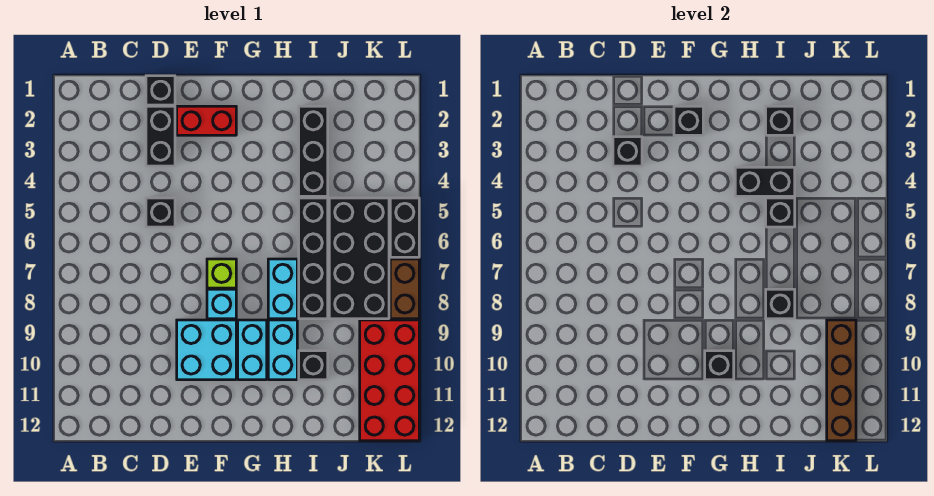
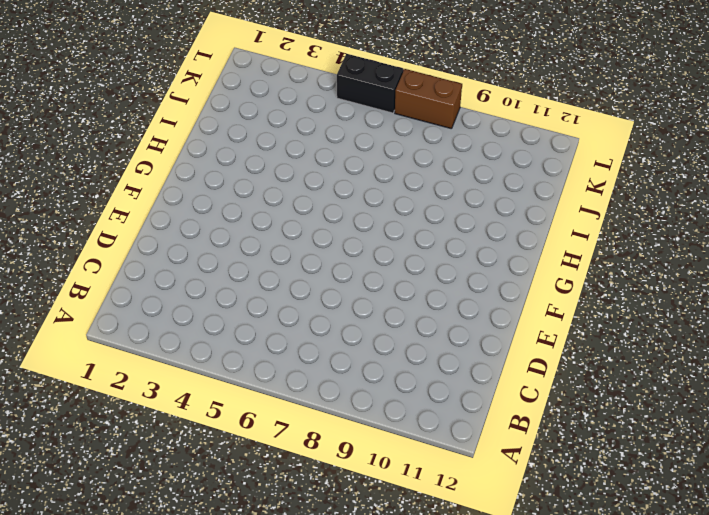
none -> black 1x1 brick [146,76,175,105]
none -> black 1x2 brick [146,106,175,166]
none -> black 1x1 brick [146,198,175,227]

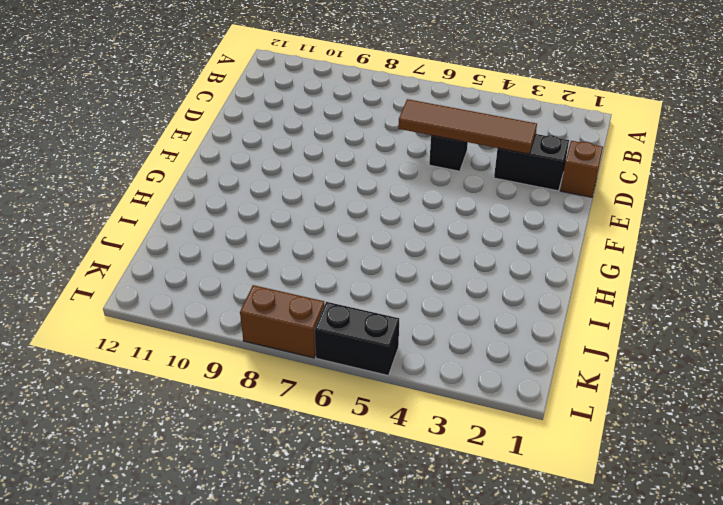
brown 1x1 brick [560,141,603,197] -> black 1x1 brick [146,76,175,105]
brown 1x4 tile [398,99,537,154] -> black 1x1 brick [613,137,642,166]
none -> red 1x2 brick [177,106,236,135]
none -> cyan 2x2 brick [177,320,236,380]
none -> lime 1x1 brick [207,259,236,288]

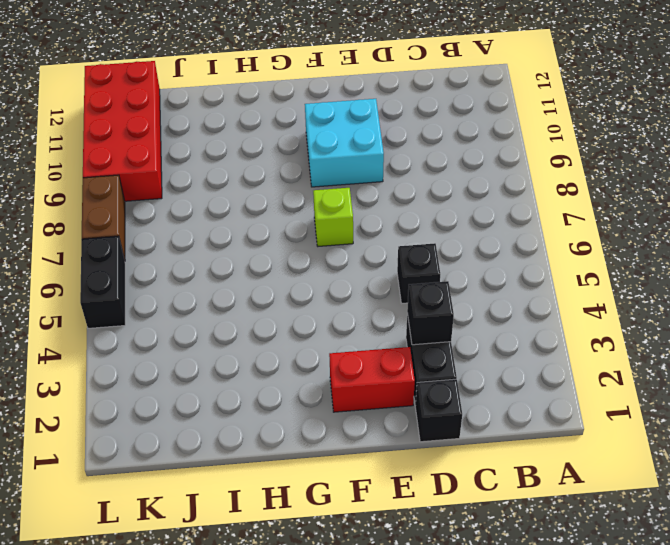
none -> cyan 1x1 brick [207,289,236,319]
none -> cyan 1x2 brick [238,320,267,380]
none -> cyan 1x2 brick [268,259,297,319]

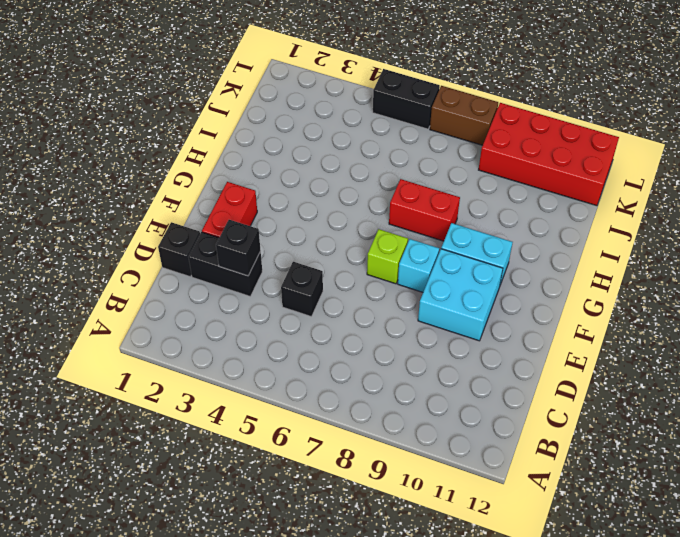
red 1x2 brick [389,179,460,241] -> cyan 1x2 brick [268,259,297,319]
none -> cyan 1x2 brick [268,320,297,380]
none -> black 1x3 brick [299,106,328,196]
none -> black 1x4 brick [299,198,328,319]

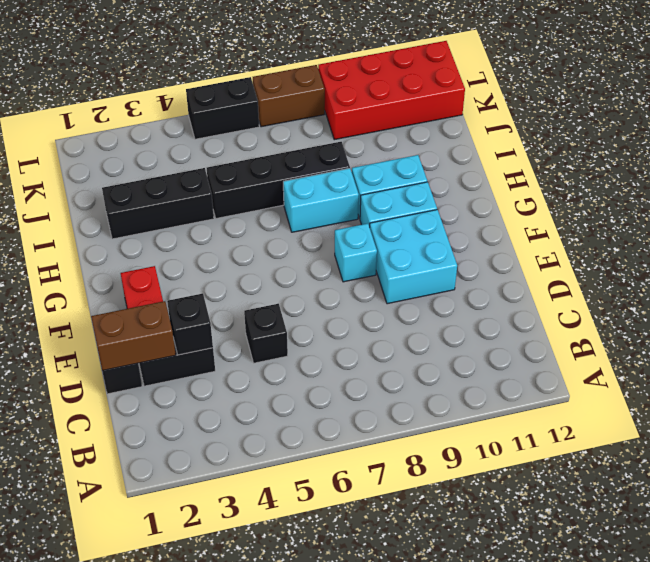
brown 1x2 brick [91,301,176,371] -> none
none -> lime 1x1 brick [207,259,236,288]
none -> black 1x1 brick [299,351,328,380]
none -> black 2x4 brick [329,198,389,319]

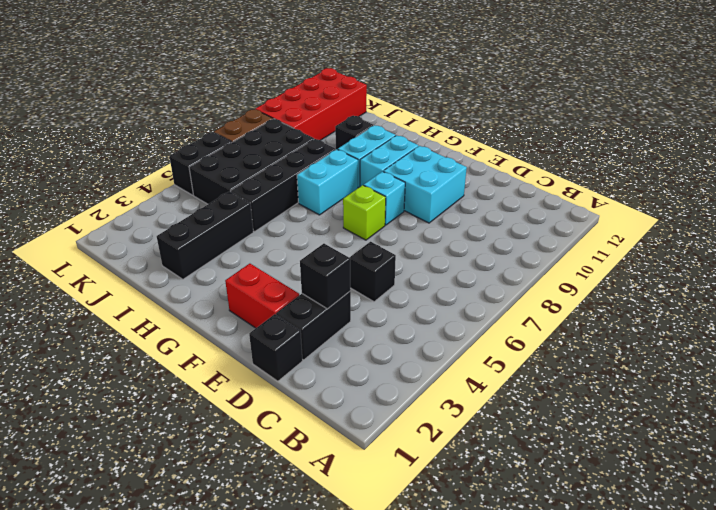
none -> black 1x1 brick [674,106,703,135]
none -> black 1x1 brick [705,351,734,380]
none -> black 1x2 brick [735,167,795,196]

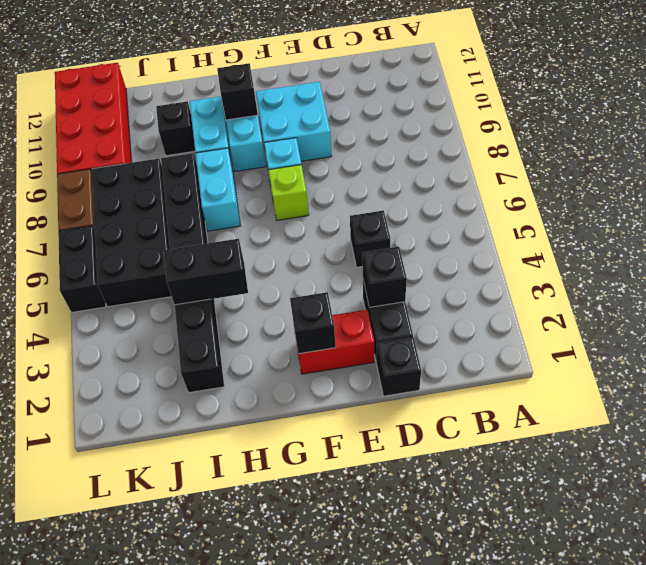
none -> black 1x1 brick [766,106,795,135]
none -> black 1x1 brick [766,198,795,227]
none -> black 1x1 brick [766,289,795,319]

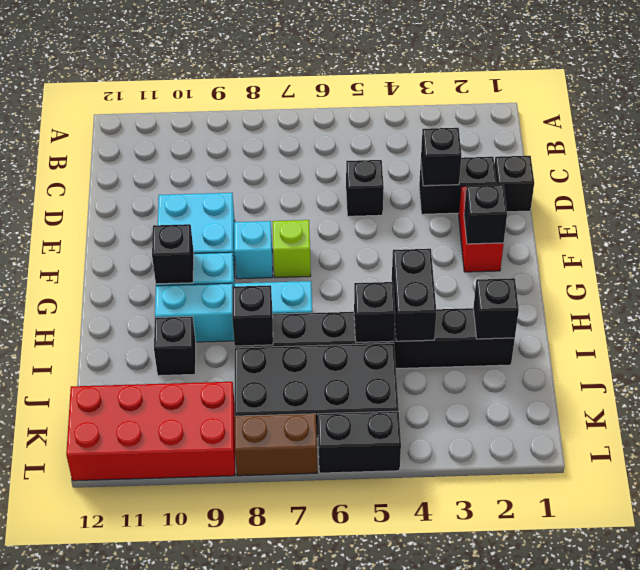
none -> brown 1x4 brick [827,320,856,441]

